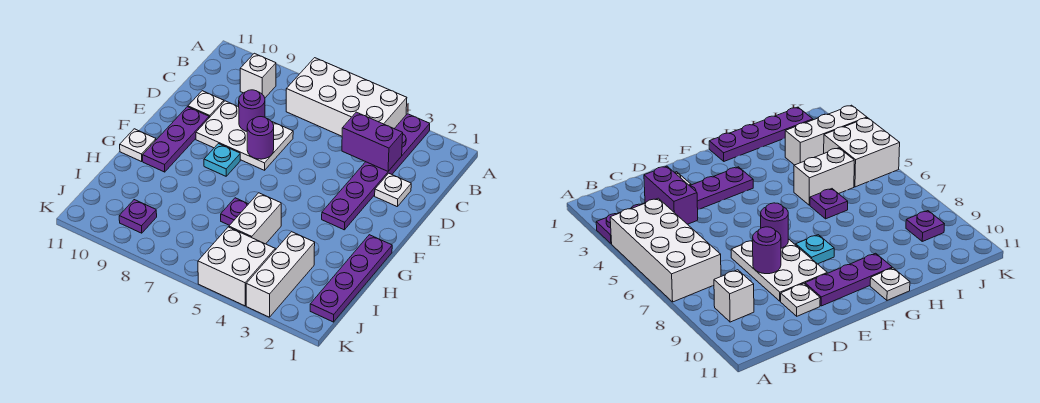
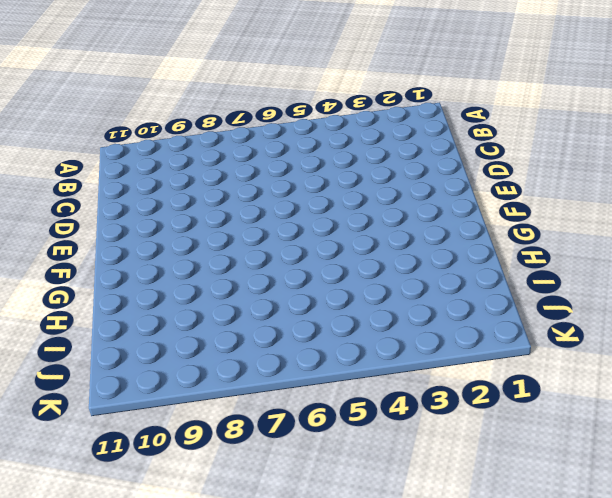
none -> purple 1x6 plate [322,114,430,230]
none -> white 2x4 brick [286,58,407,136]
none -> white 1x1 brick [240,53,276,98]

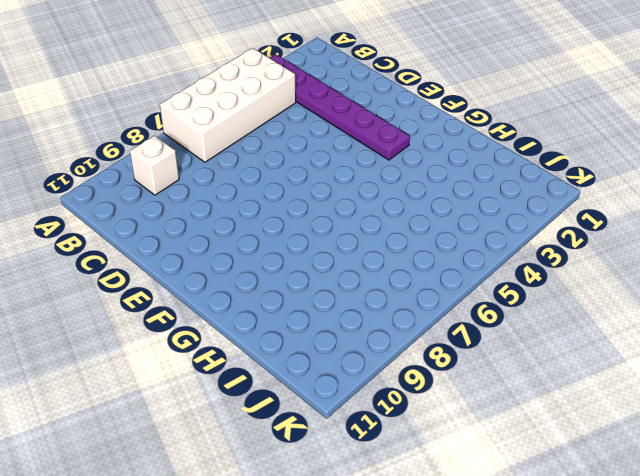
none -> white 1x1 plate [375,173,411,206]
none -> white 2x3 plate [196,101,293,170]
none -> white 1x1 plate [188,91,224,118]

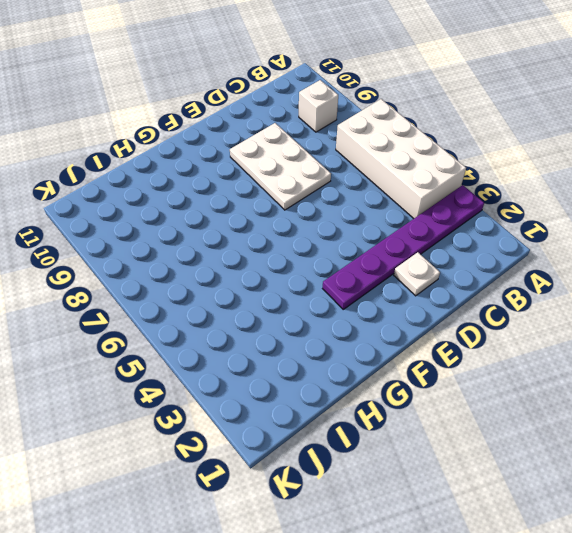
none -> white 1x1 plate [188,91,224,118]
none -> purple 1x3 plate [143,107,209,172]
none -> cyan 1x1 plate [204,144,240,176]

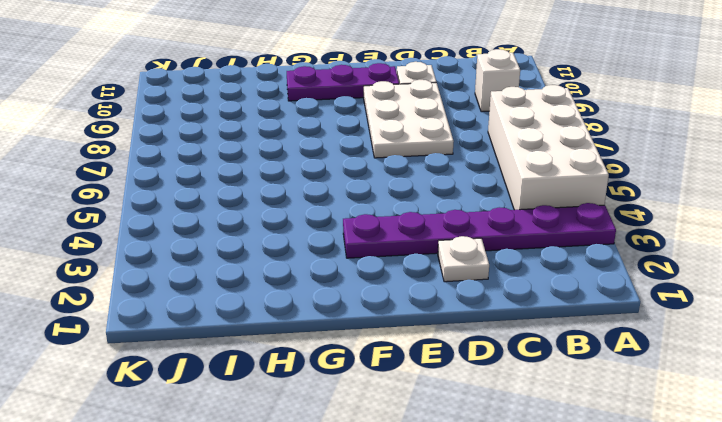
none -> cyan 1x1 plate [204,144,240,176]
none -> purple 1x4 plate [310,235,392,322]
none -> white 1x1 plate [120,129,156,162]

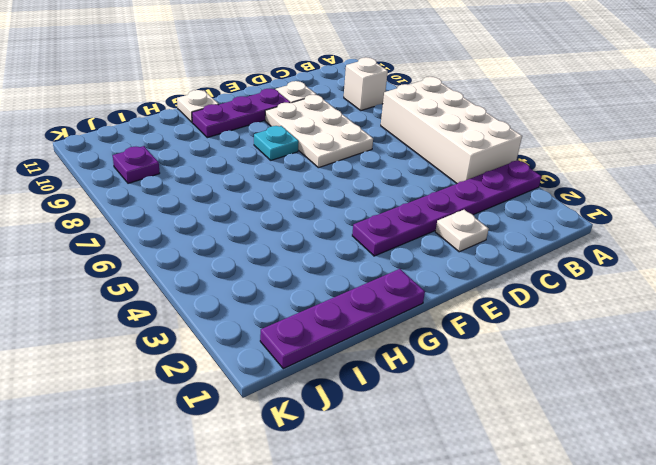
none -> white 1x2 brick [229,193,281,244]
none -> purple 1x1 plate [221,198,248,225]
none -> white 1x3 brick [246,232,315,317]

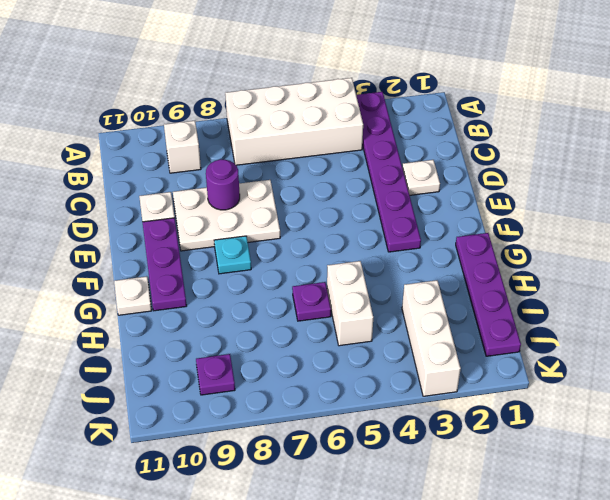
none -> white 2x2 brick [198,227,275,306]
none -> purple 1x2 brick [342,112,403,171]
none -> purple 1x1 round brick [247,117,274,159]

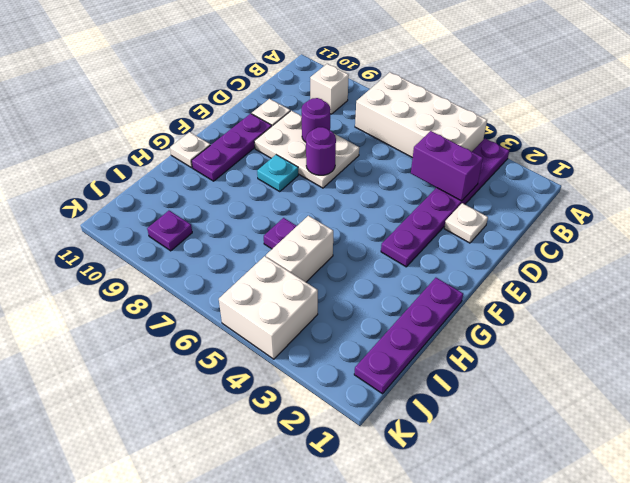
none -> white 1x3 brick [246,232,315,317]

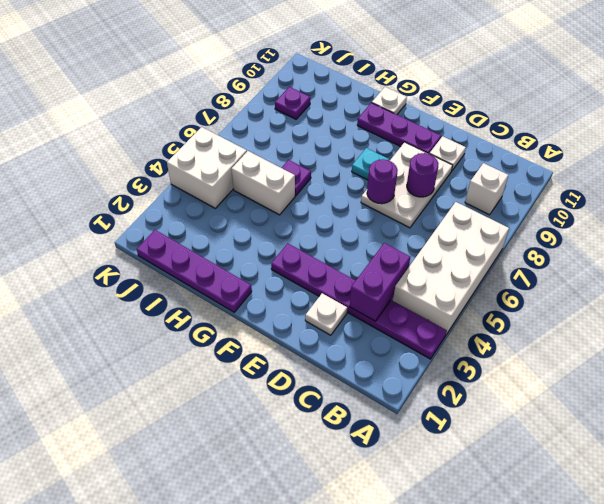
none -> white 1x3 brick [246,232,315,317]

